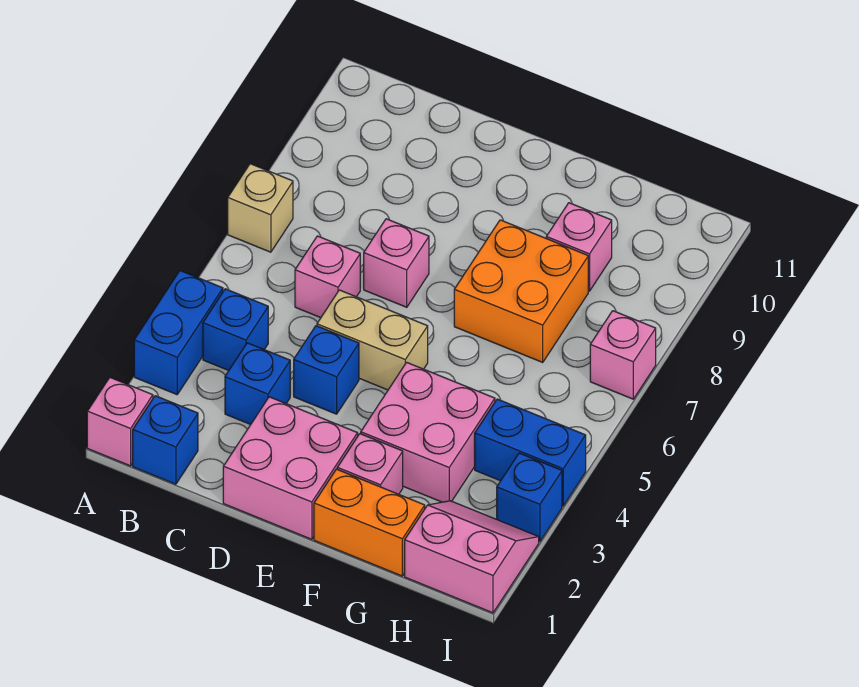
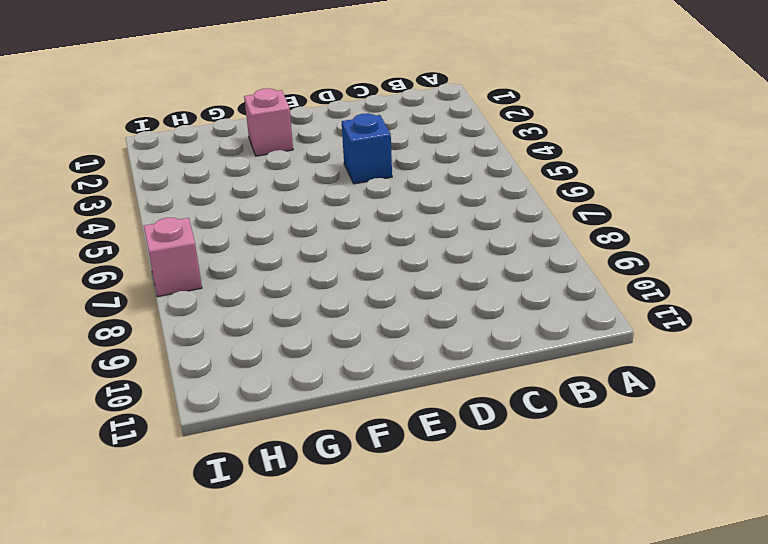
none -> pink 1x1 brick [87,378,153,466]
none -> blue 1x2 brick [134,271,223,395]
none -> tan 1x1 brick [228,164,293,252]

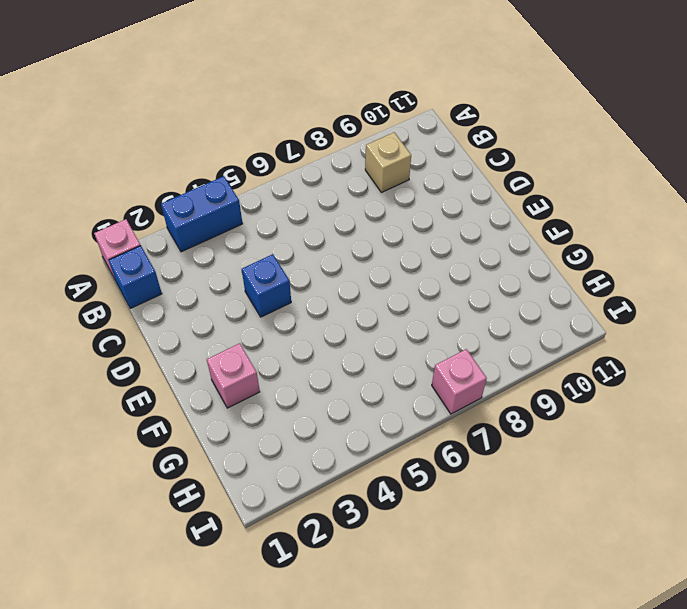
tan 1x1 brick [365,132,411,193] -> tan 1x1 brick moved to [228,164,293,252]
none -> blue 1x1 brick [203,289,268,370]
none -> blue 1x1 brick [225,343,290,425]
none -> pink 1x1 brick [295,236,360,318]

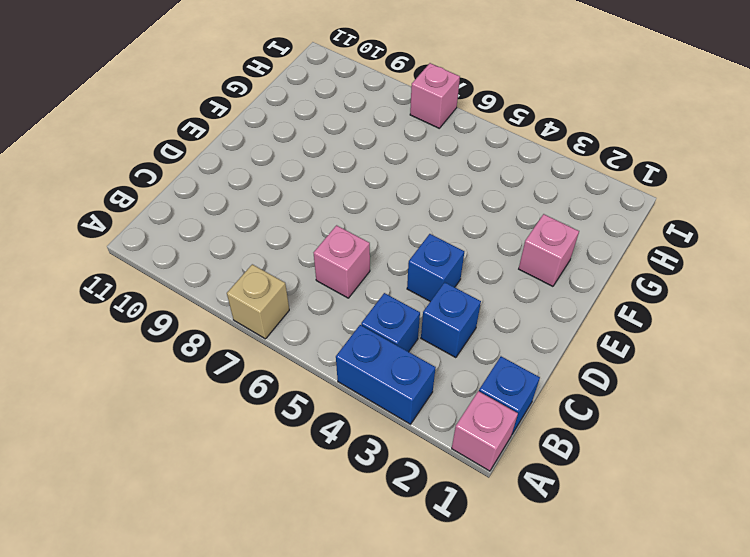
none -> pink 2x2 brick [223,397,358,539]
none -> tan 1x2 brick [317,290,428,390]
none -> pink 1x1 brick [364,219,429,307]

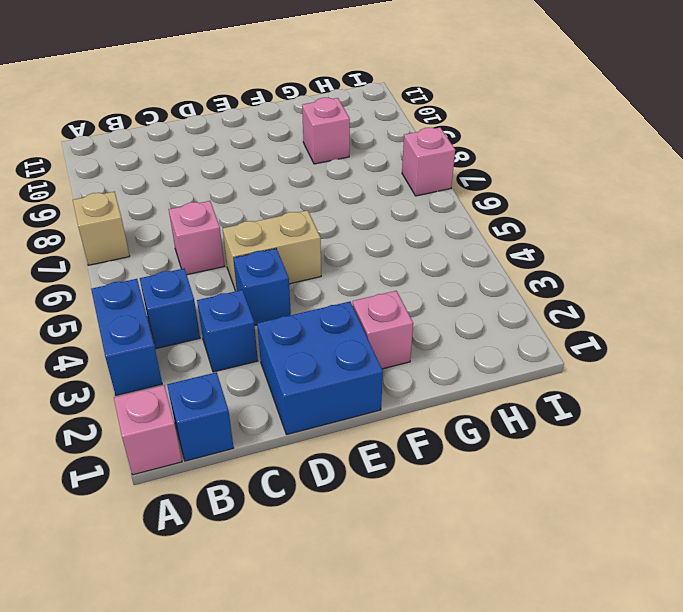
blue 2x2 brick [257,302,383,435] -> pink 2x2 brick [223,397,358,539]
none -> pink 1x1 brick [364,219,429,307]
none -> orange 1x2 brick [314,469,425,576]
none -> pink 2x2 brick [361,362,495,502]

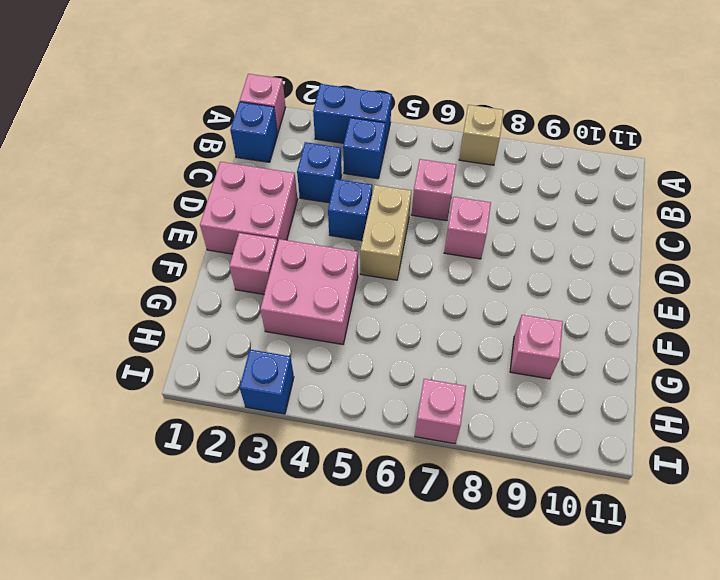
none -> orange 1x2 brick [314,469,425,576]
none -> orange 2x2 brick [454,220,588,362]
none -> pink 2x2 slope [405,501,539,613]

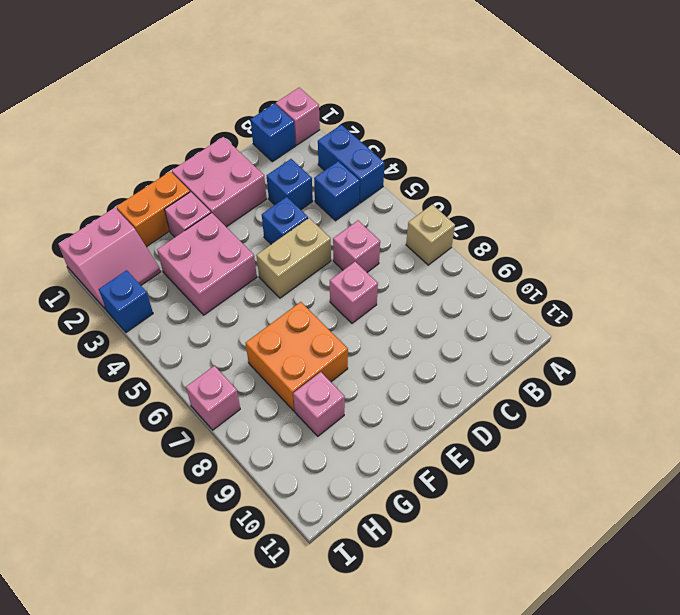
none -> blue 1x2 brick [475,399,586,506]

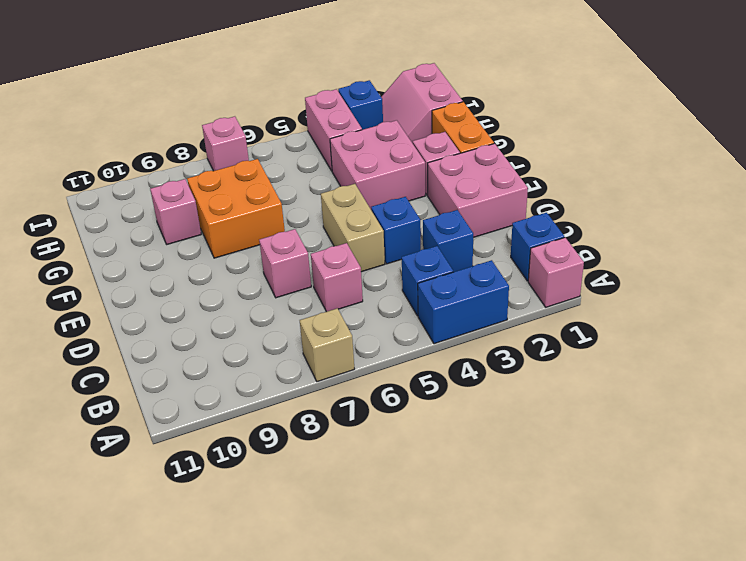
pink 1x2 brick [305,89,362,171] -> blue 1x2 brick [475,399,586,506]

